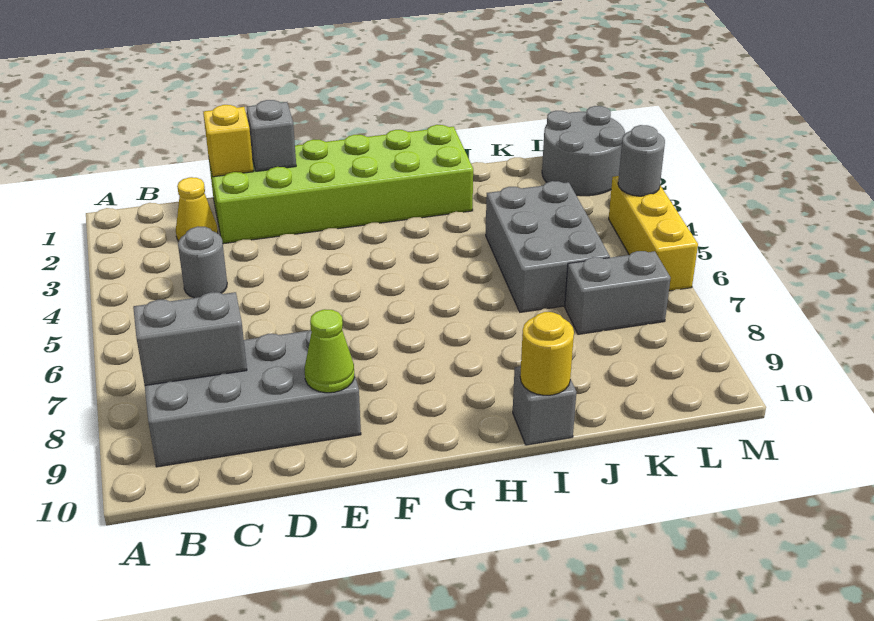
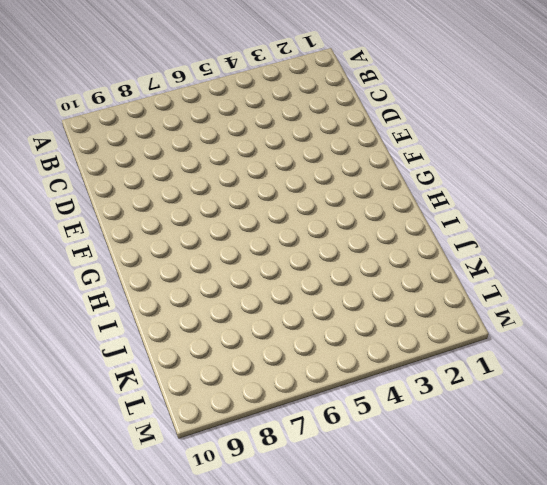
none -> grey 2x4 brick [145,330,361,467]
none -> yellow 1x1 cone [176,177,218,241]
none -> grey 1x1 round brick [178,227,227,298]

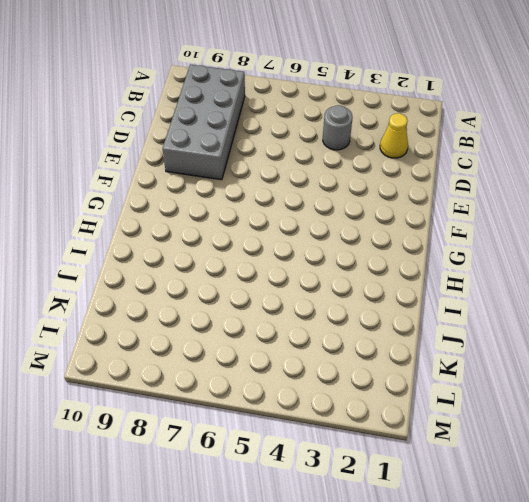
none -> lime 2x6 brick [209,125,473,244]
none -> grey 1x1 brick [513,366,576,445]
none -> grey 2x3 brick [486,181,610,312]

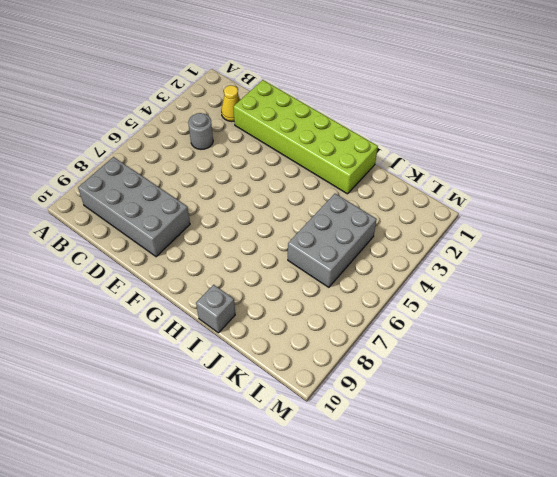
none -> grey 1x2 brick [565,251,671,334]
none -> grey 2x2 round brick [542,106,625,196]
none -> yellow 1x3 brick [609,176,698,291]

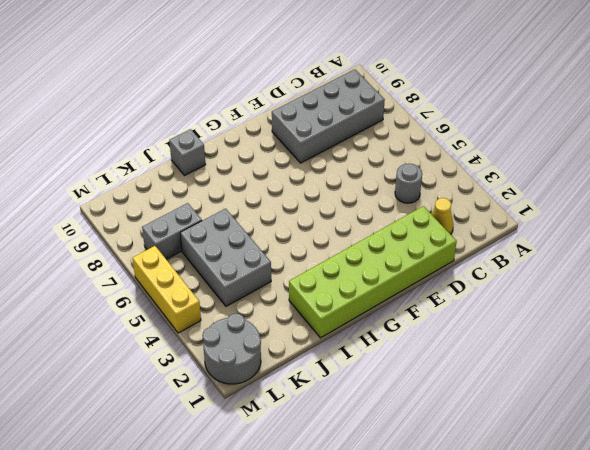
none -> grey 1x2 brick [133,292,247,385]
none -> yellow 1x1 brick [203,105,253,177]
none -> grey 1x1 brick [247,100,296,171]

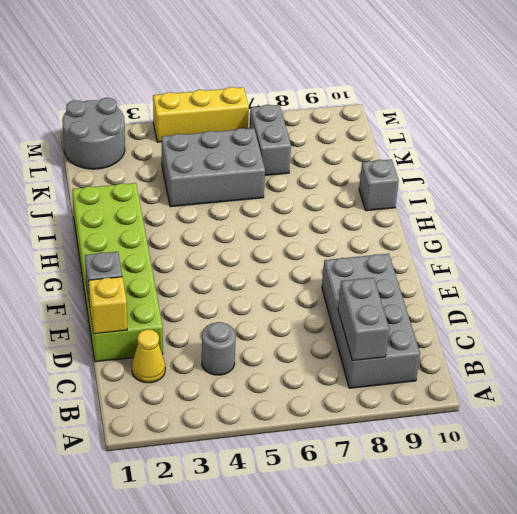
none -> lime 1x1 cone [305,309,354,393]
none -> yellow 1x1 round brick [520,312,574,395]
none -> grey 1x1 round brick [618,125,665,196]

